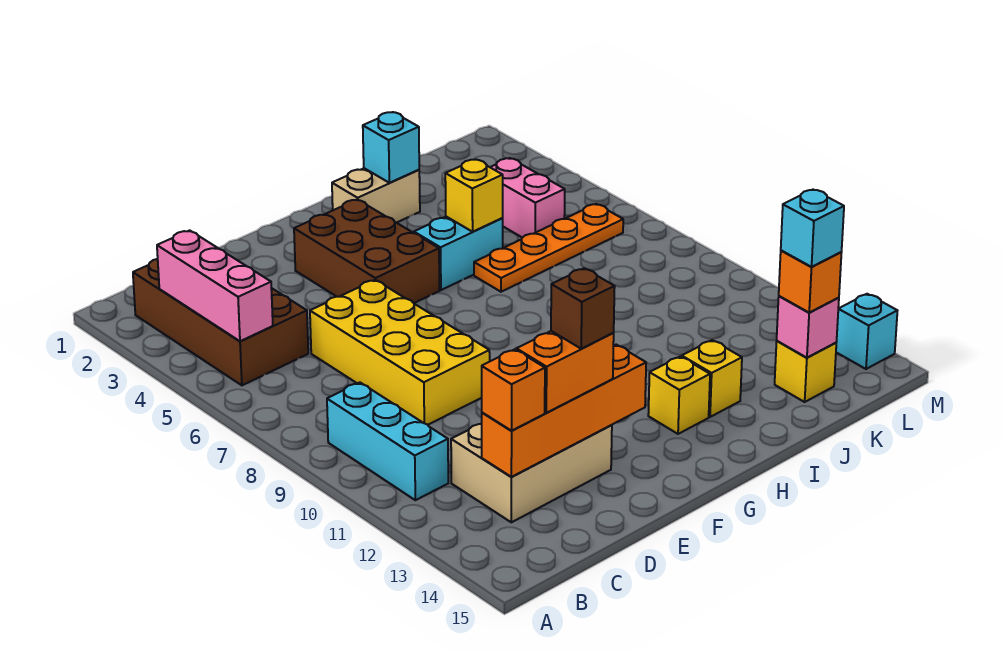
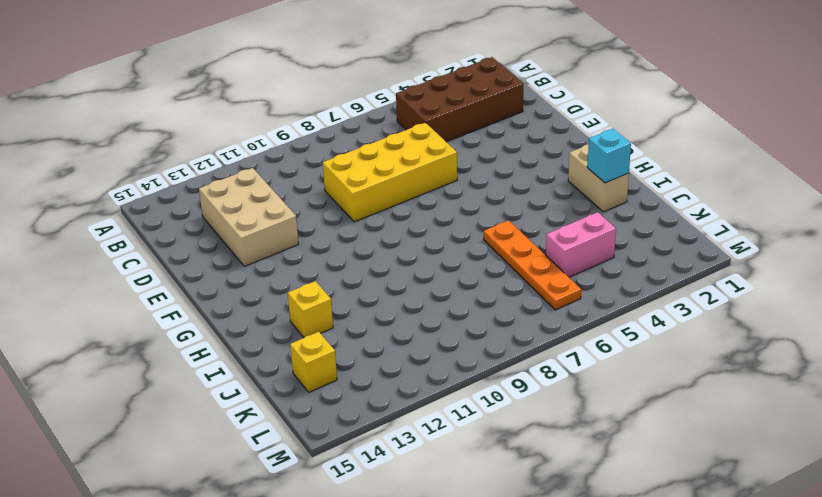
none -> cyan 1x3 brick [327,382,448,500]
none -> brown 2x3 brick [294,199,439,303]
none -> cyan 1x2 brick [414,217,503,290]

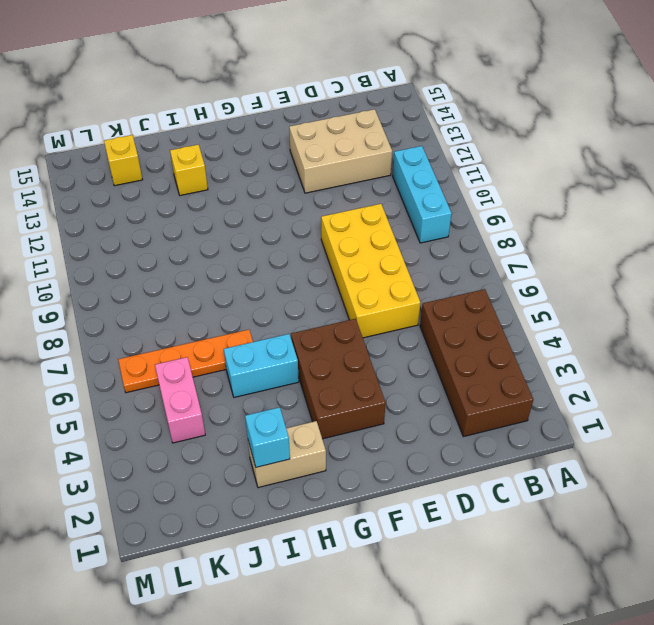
none -> yellow 1x1 brick [648,356,710,434]
none -> cyan 1x1 brick [836,294,897,369]
none -> pink 1x3 brick [157,230,273,341]

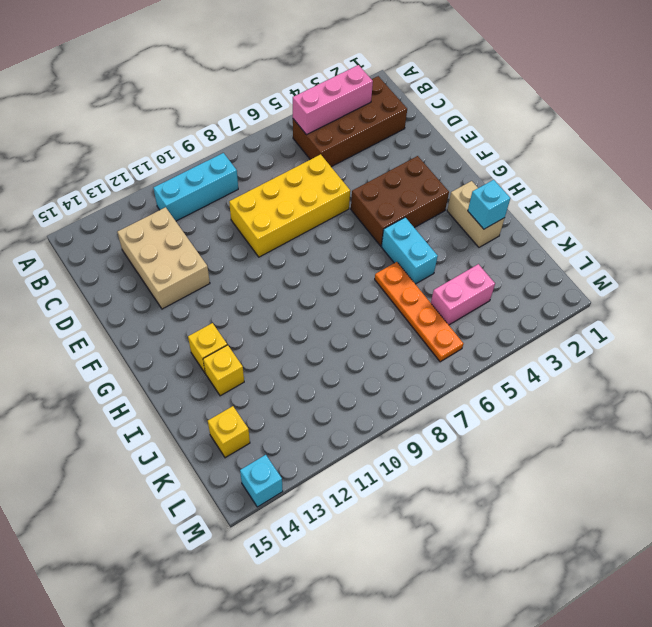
none -> orange 1x4 brick [482,345,646,477]
none -> yellow 1x1 brick [445,159,503,232]
none -> pink 1x1 brick [777,296,839,358]

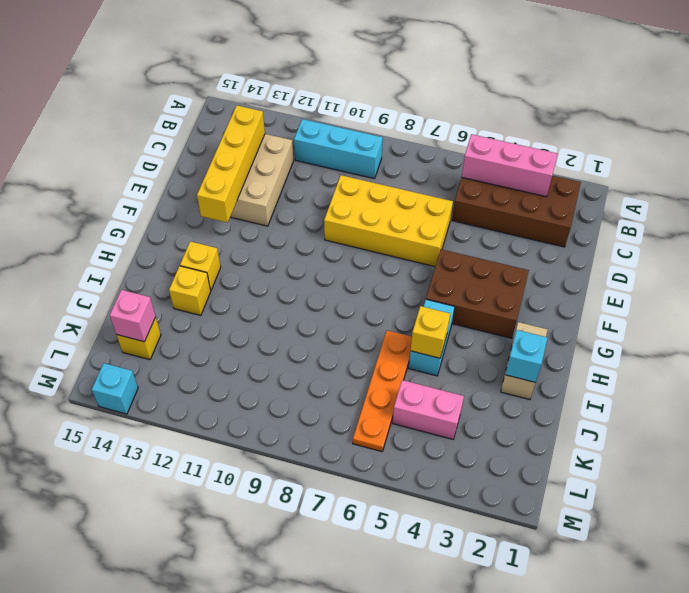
yellow 1x4 brick [197,106,265,222] -> orange 1x4 brick [482,345,646,477]
none -> orange 1x1 brick [482,349,545,431]
none -> orange 1x2 brick [516,331,614,413]
none -> orange 1x1 brick [779,250,842,312]

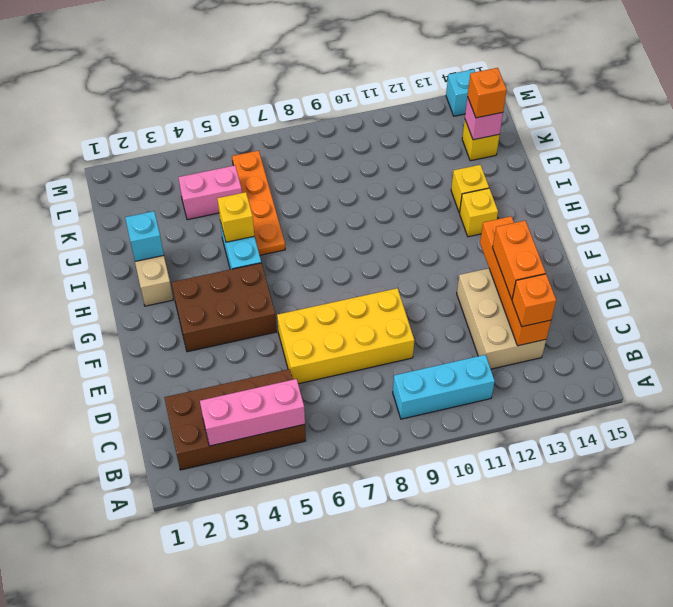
none -> brown 1x1 brick [551,268,615,349]
none -> cyan 1x1 brick [781,190,844,267]

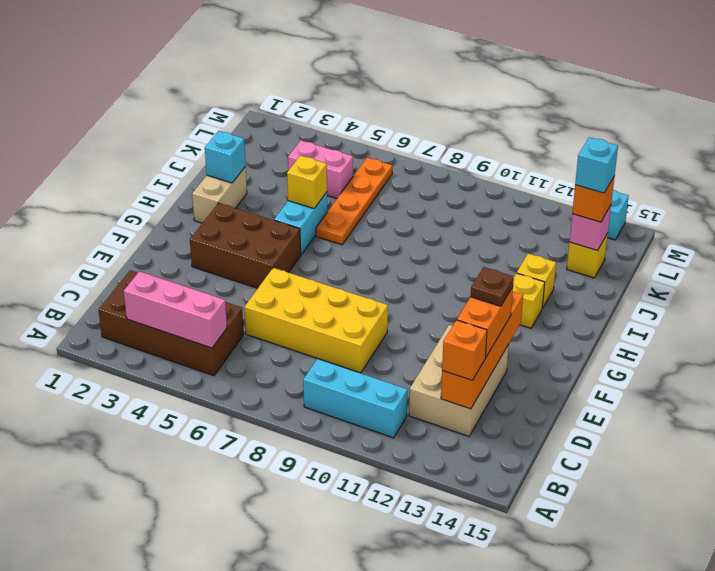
brown 1x1 plate [471,267,514,306] -> brown 1x1 brick [551,268,615,349]

